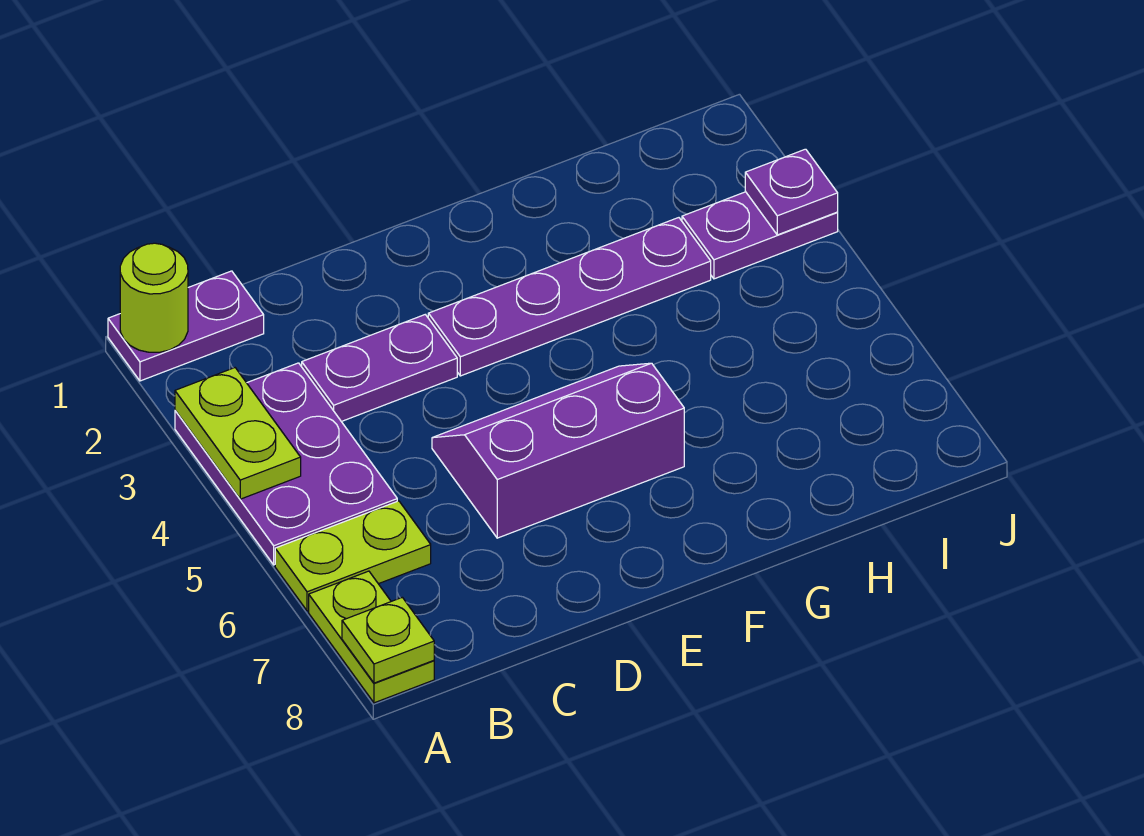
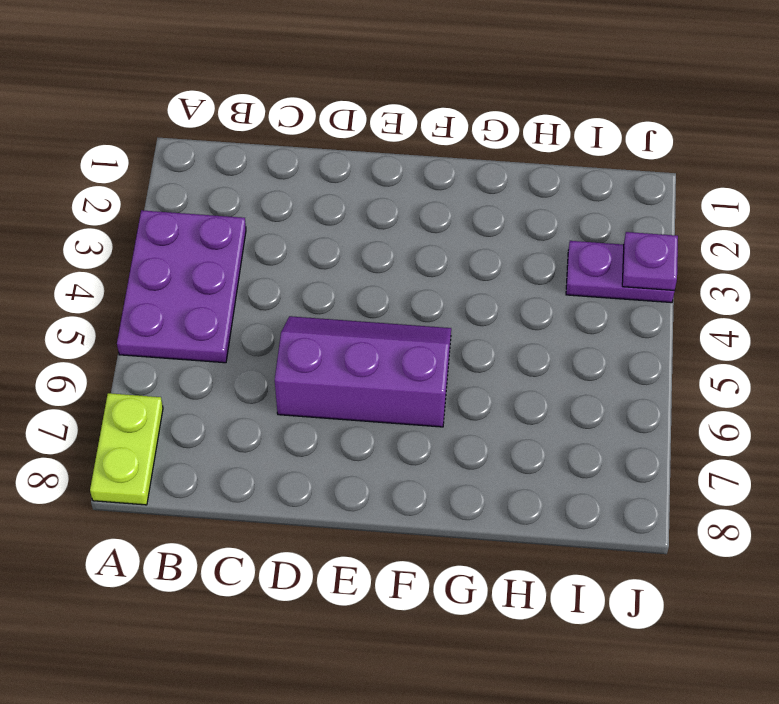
none -> purple 1x2 plate [108,271,264,381]
none -> lime 1x2 plate [275,501,431,611]
none -> purple 1x2 plate [302,315,457,422]

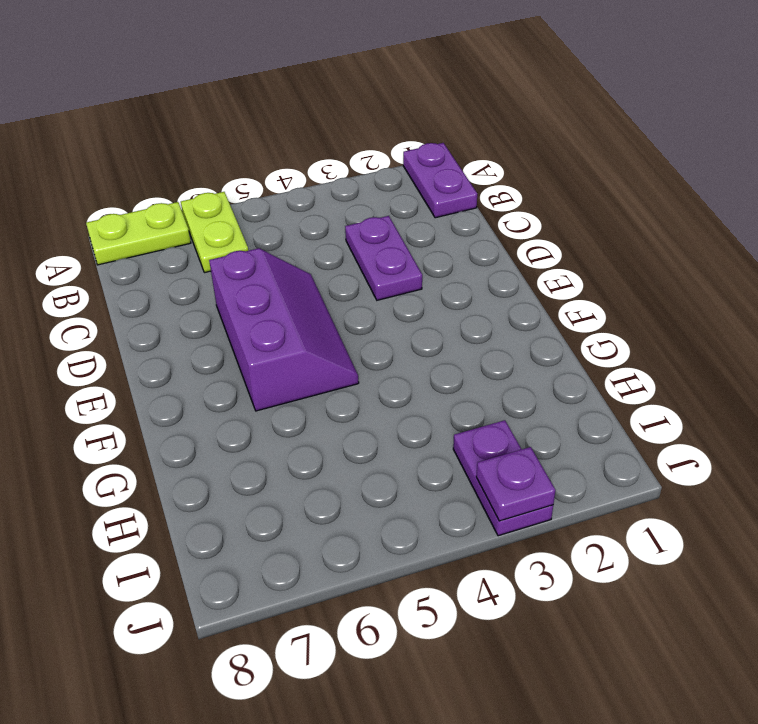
none -> purple 2x3 plate [175,363,397,565]
none -> purple 1x4 plate [428,218,711,376]
none -> lime 1x1 round brick [120,243,188,352]

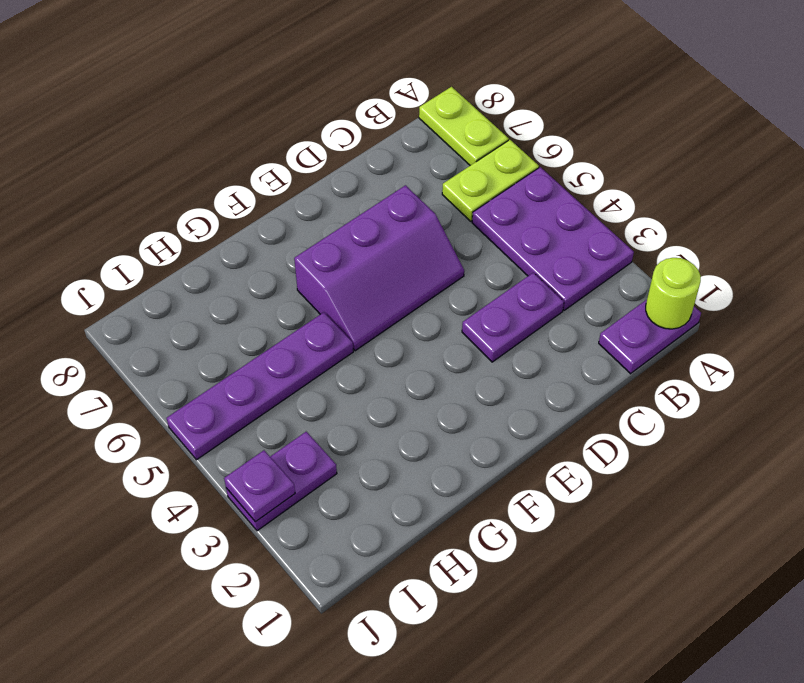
purple 1x4 plate [167,312,353,460] -> purple 1x4 plate moved to [428,218,711,376]
none -> lime 1x2 plate [175,368,301,499]
none -> lime 1x1 plate [342,597,434,683]

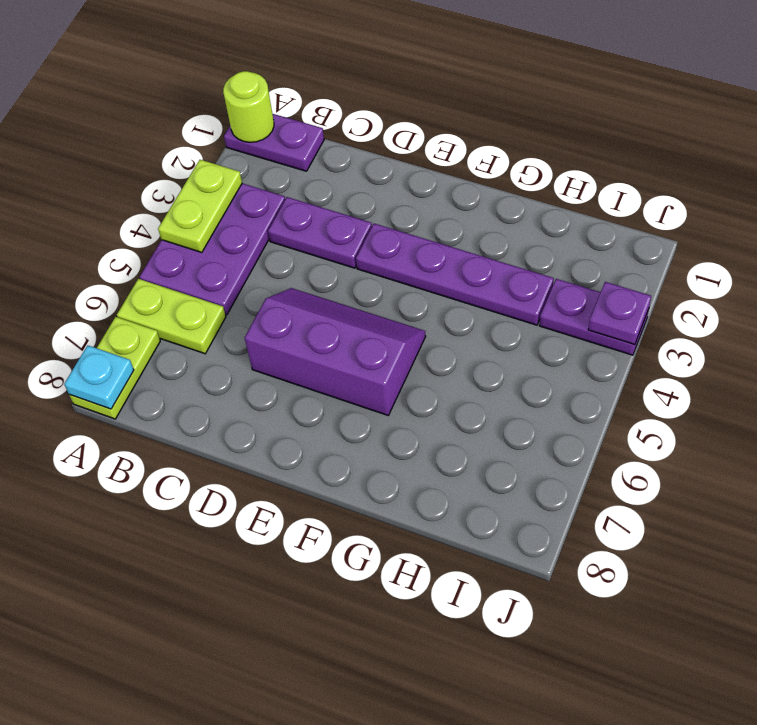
cyan 1x1 plate [64,345,134,409] -> lime 1x1 plate [342,597,434,683]

